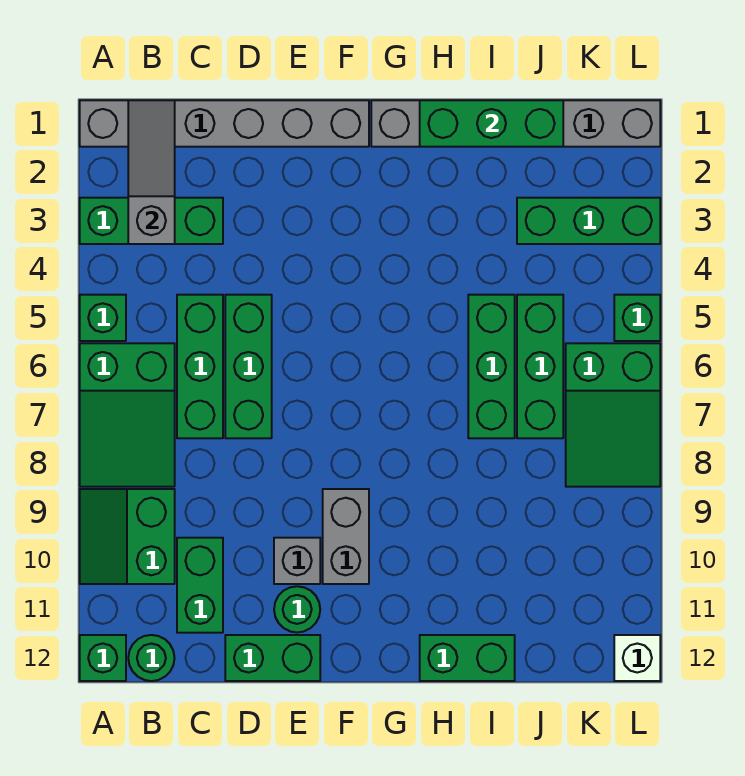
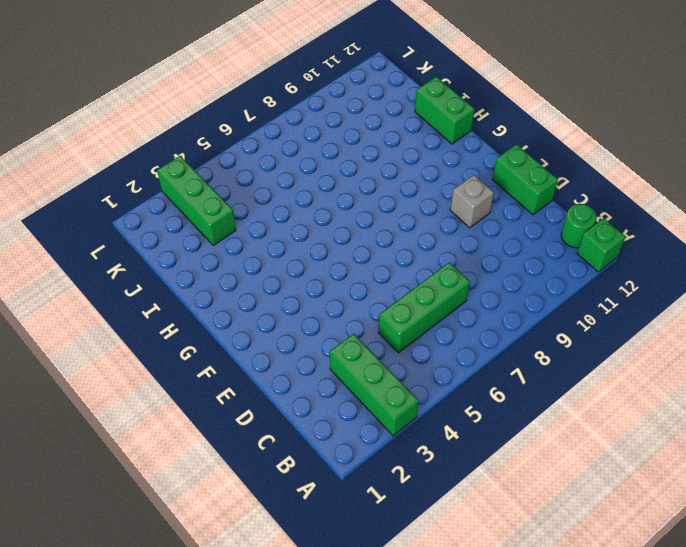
none -> grey 1x6 brick [80,100,369,147]
none -> green 1x1 brick [80,295,126,341]
none -> green 2x3 slope [80,343,175,487]

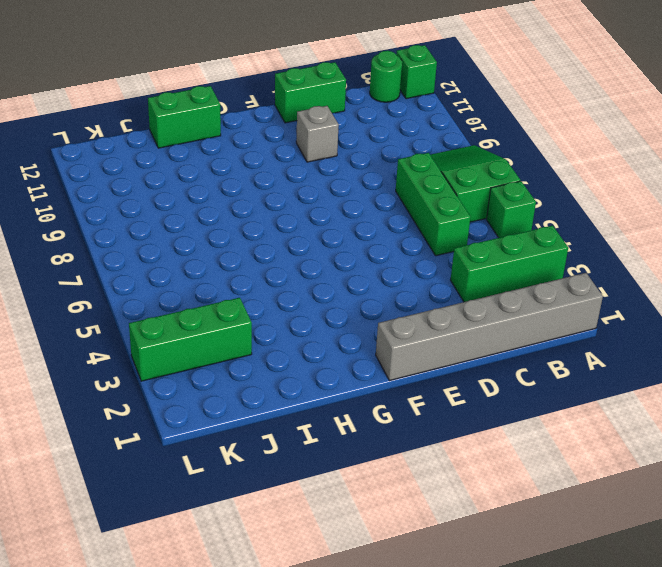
none -> green 2x2 slope [80,489,175,584]
none -> green 1x2 brick [177,538,223,633]
none -> green 1x3 brick [225,295,272,438]

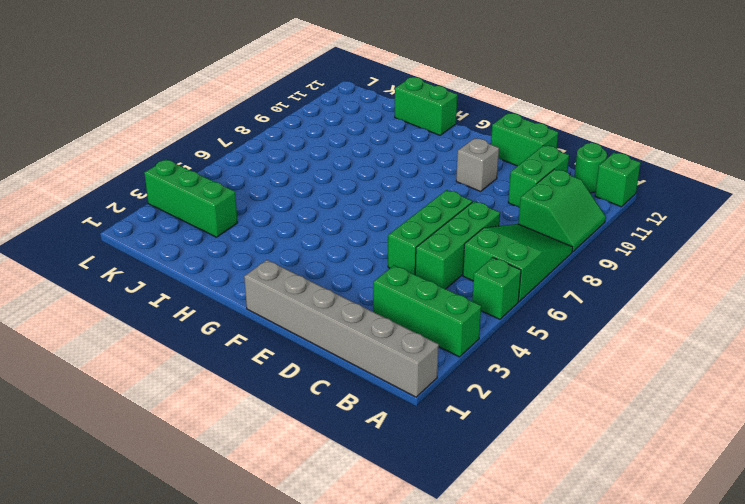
none -> green 1x1 round brick [274,586,320,633]
none -> grey 1x2 brick [323,489,369,584]
none -> grey 1x6 brick [371,100,660,147]

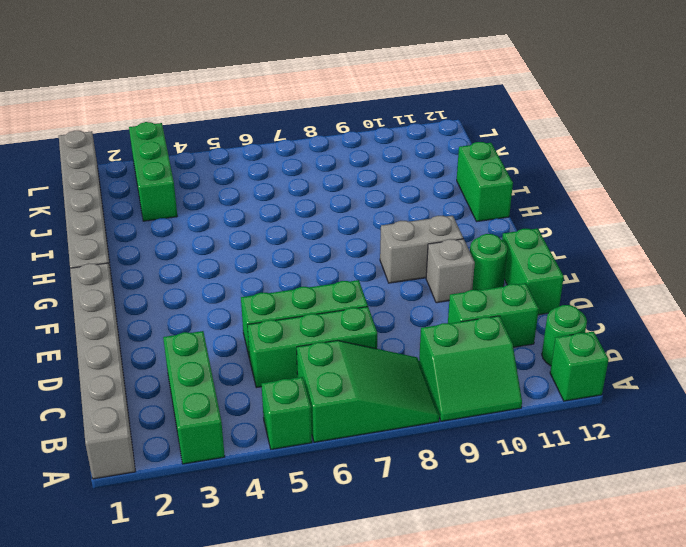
none -> green 1x3 brick [468,295,515,438]
none -> green 1x3 brick [517,295,563,438]
none -> green 2x3 slope [566,343,660,487]

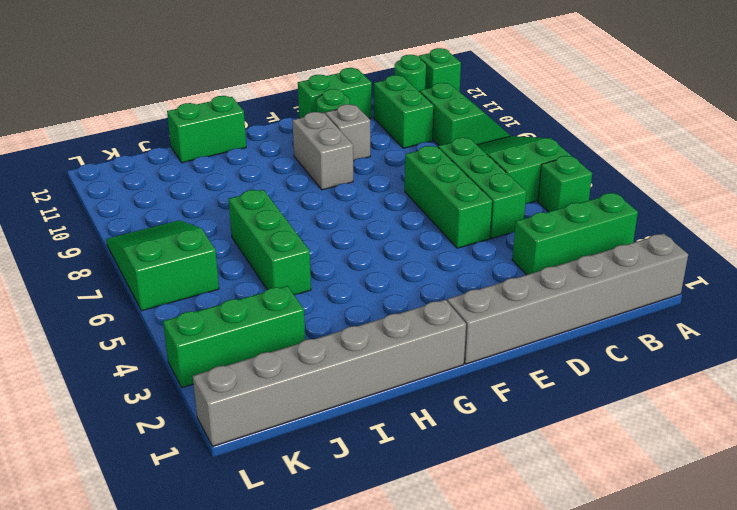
none -> green 1x3 brick [517,295,563,438]
none -> green 1x1 brick [614,295,660,341]
none -> white 1x1 brick [614,635,660,681]

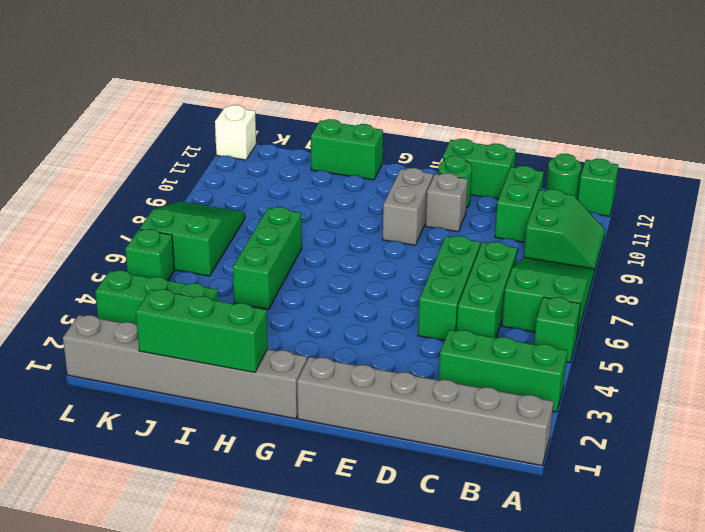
none -> green 1x3 brick [517,295,563,438]
none -> grey 1x3 slope [128,100,175,244]

